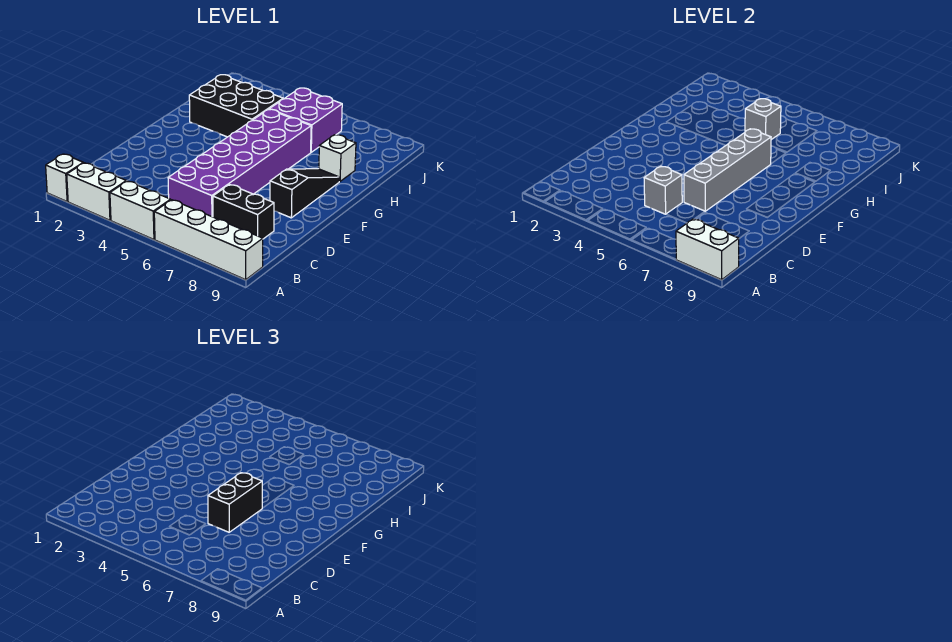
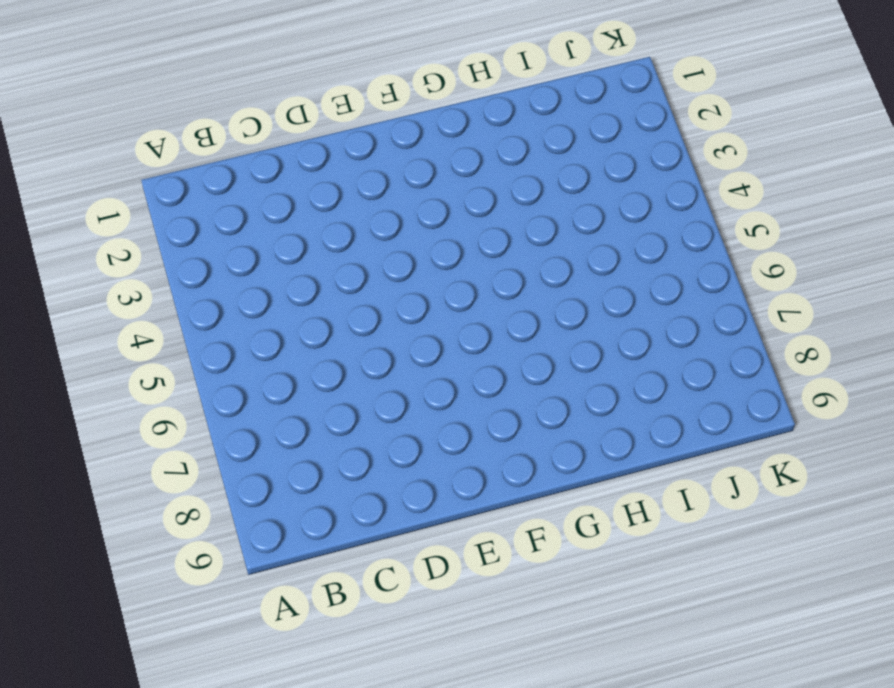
none -> white 1x1 brick [46,154,83,202]
none -> white 1x2 brick [67,163,126,220]
none -> white 1x2 brick [110,181,171,240]

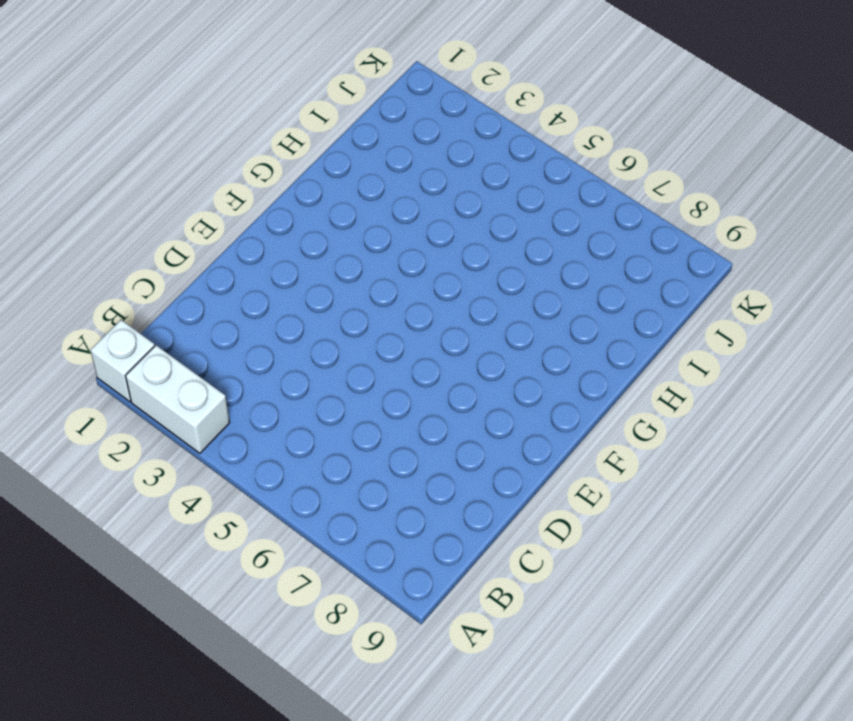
none -> white 1x2 brick [110,181,171,240]
none -> white 1x4 brick [154,200,263,280]
none -> purple 2x6 brick [168,109,311,217]

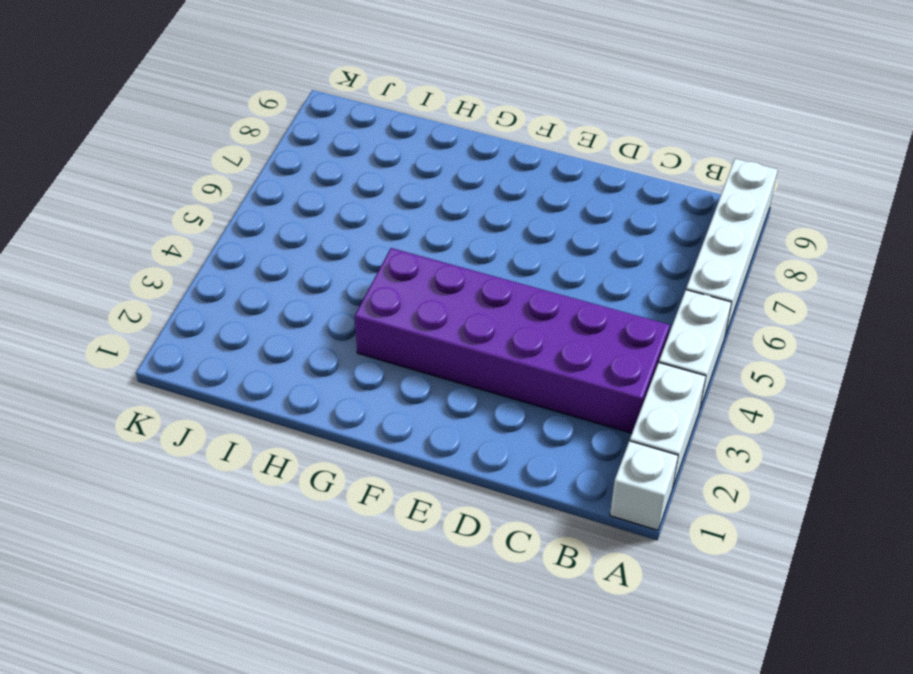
purple 2x6 brick [355,248,670,433] -> purple 2x6 brick moved to [168,109,311,217]
none -> black 1x2 brick [213,185,274,239]
none -> black 1x3 slope [270,169,340,218]
none -> black 2x3 brick [189,75,283,137]

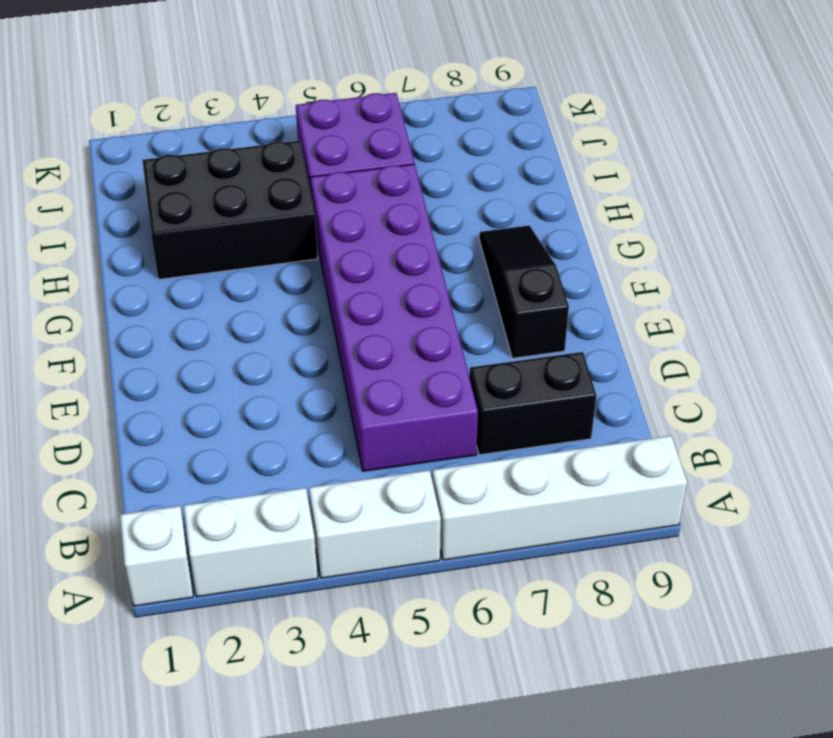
none -> white 1x1 brick [319,135,356,181]
none -> white 1x2 brick [676,219,739,280]
none -> grey 1x1 brick [644,166,682,214]

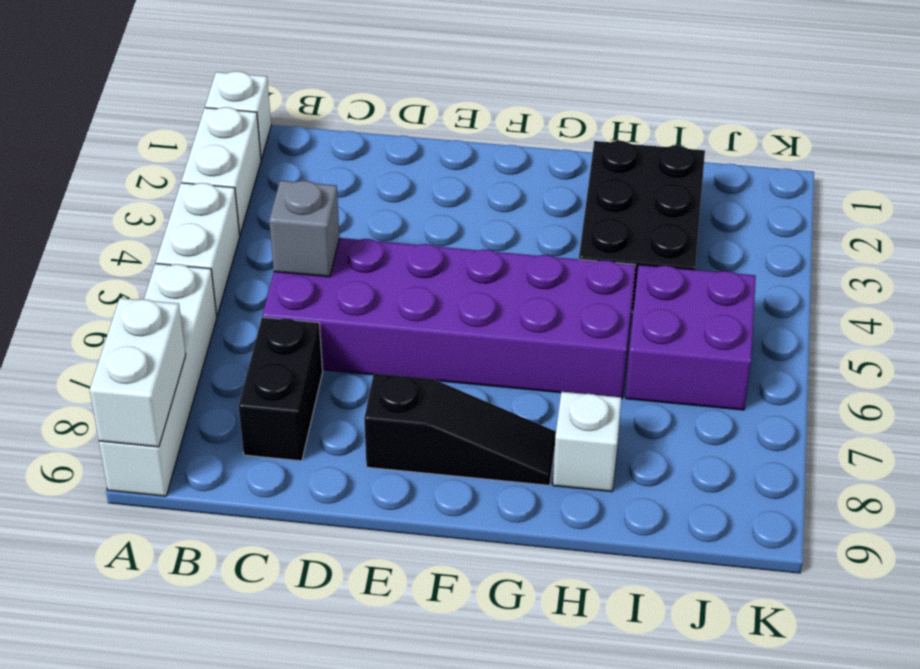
none -> grey 1x4 brick [684,129,771,211]
none -> grey 1x1 brick [745,99,781,140]
none -> black 1x2 brick [208,473,262,532]

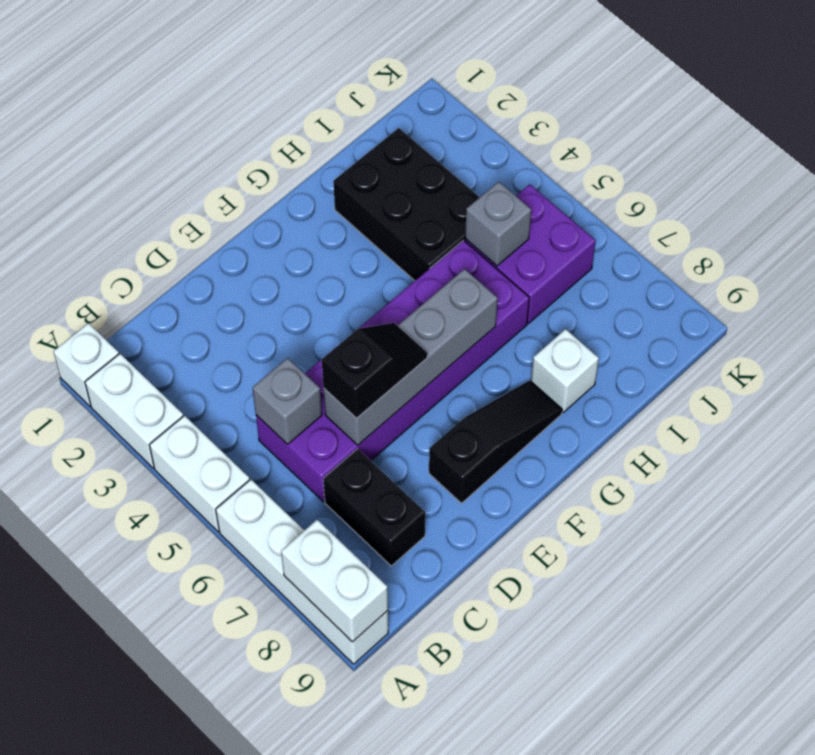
black 1x2 slope [322,323,427,418] -> black 1x2 brick [208,473,262,532]

